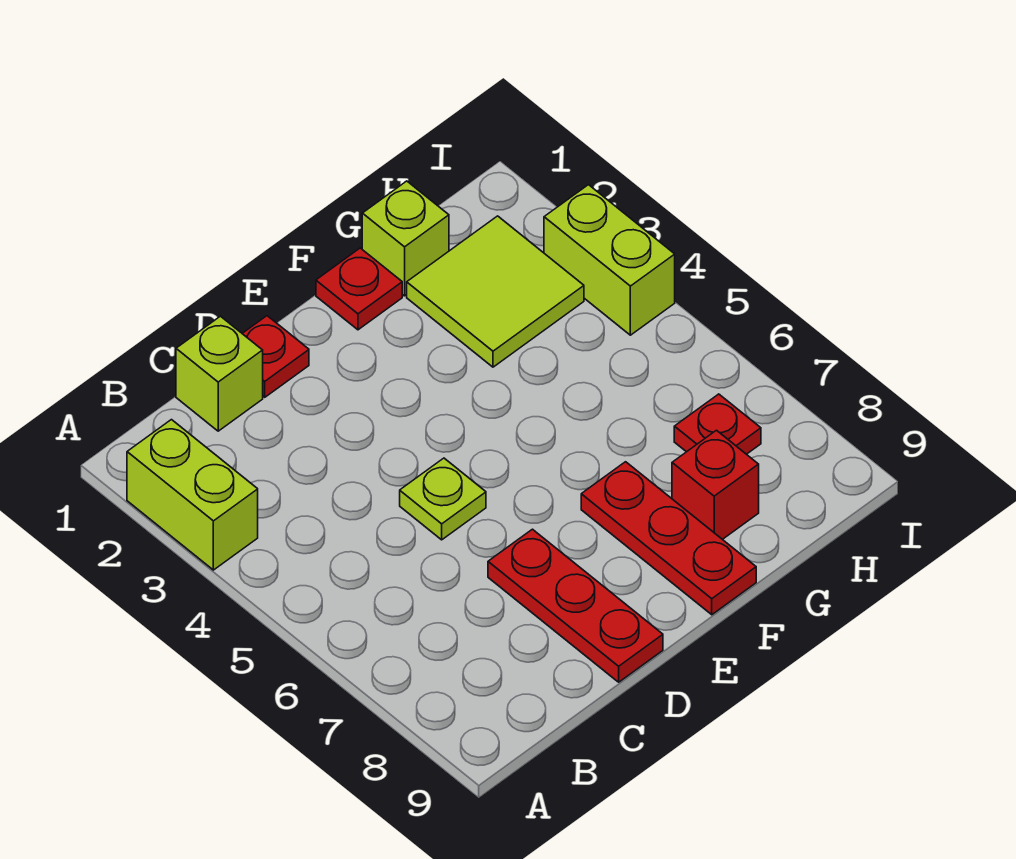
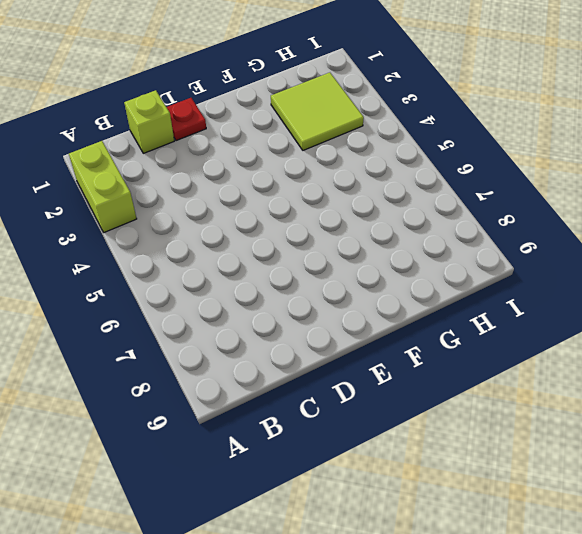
none -> lime 1x1 plate [400,458,486,540]
none -> red 1x3 plate [488,529,663,682]
none -> red 1x1 plate [316,248,402,330]

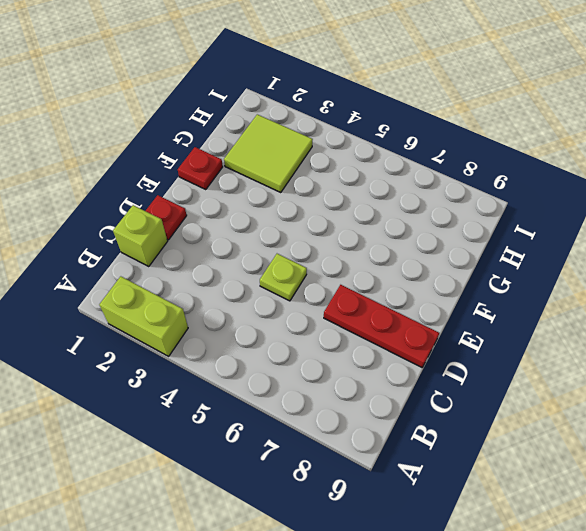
none -> red 1x3 plate [581,462,756,615]
none -> lime 1x1 brick [362,181,449,296]
none -> red 1x1 brick [672,430,759,539]

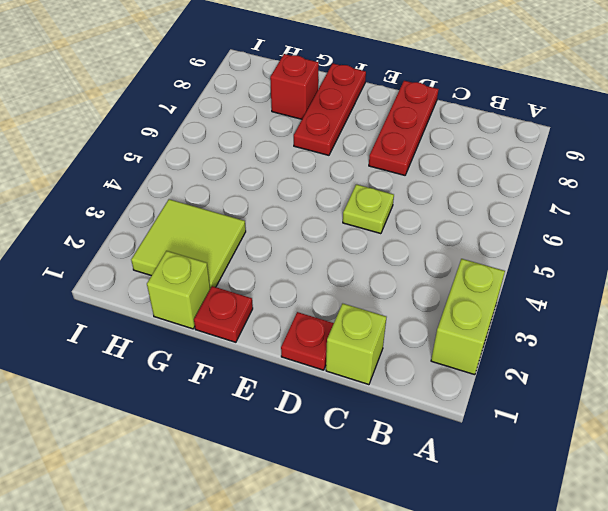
none -> red 1x1 plate [674,394,761,454]
none -> lime 1x2 brick [544,185,675,335]

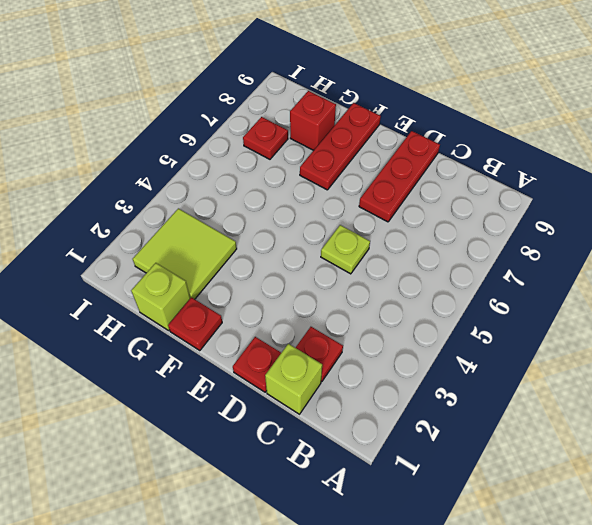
red 1x1 plate [296,327,343,382] -> none
none -> lime 1x2 brick [127,420,258,570]
none -> lime 1x2 brick [544,185,675,335]

